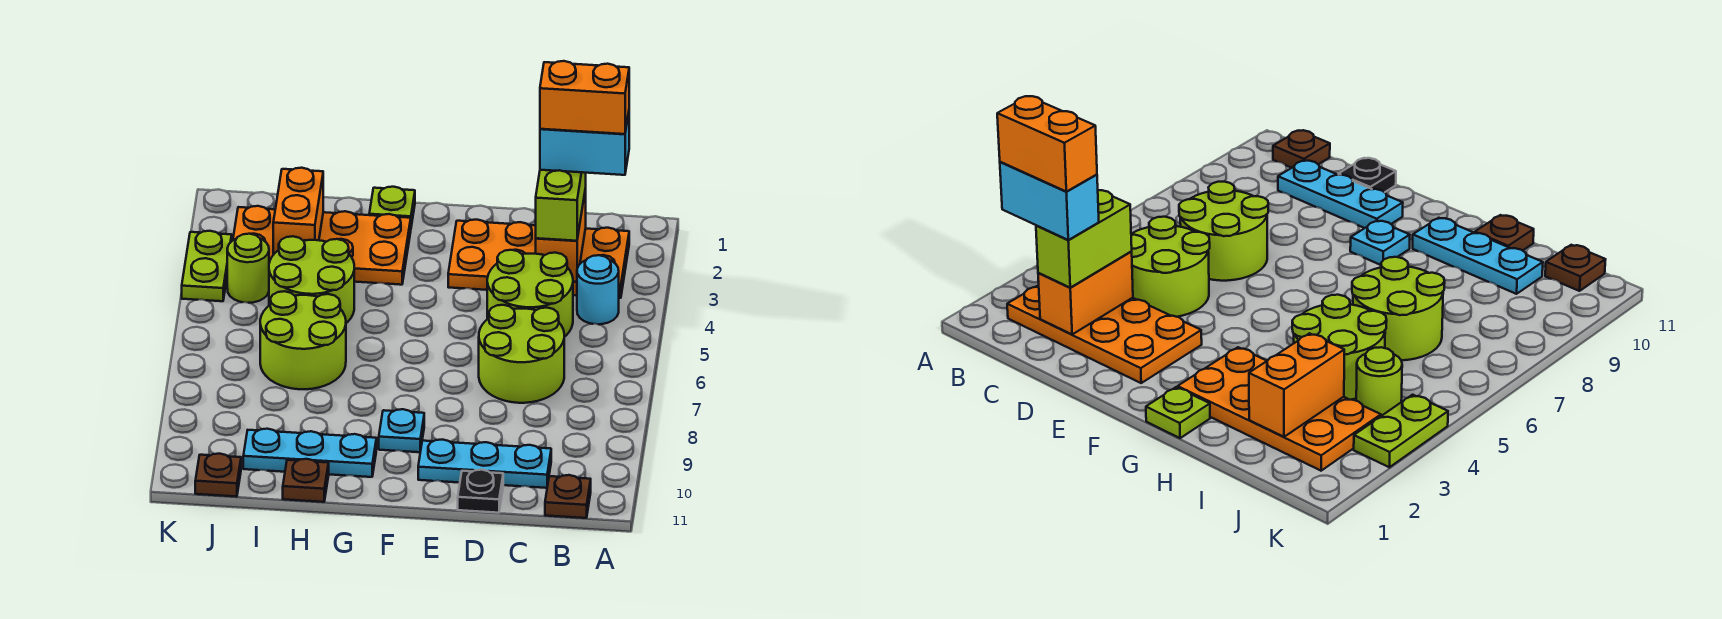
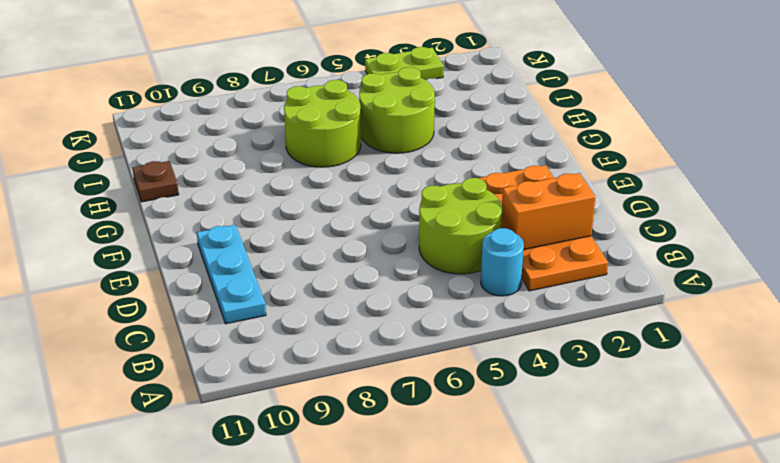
none -> brown 1x1 plate [545,475,591,518]
none -> lime 2x2 round brick [479,305,564,403]
none -> black 1x1 plate [458,470,503,513]

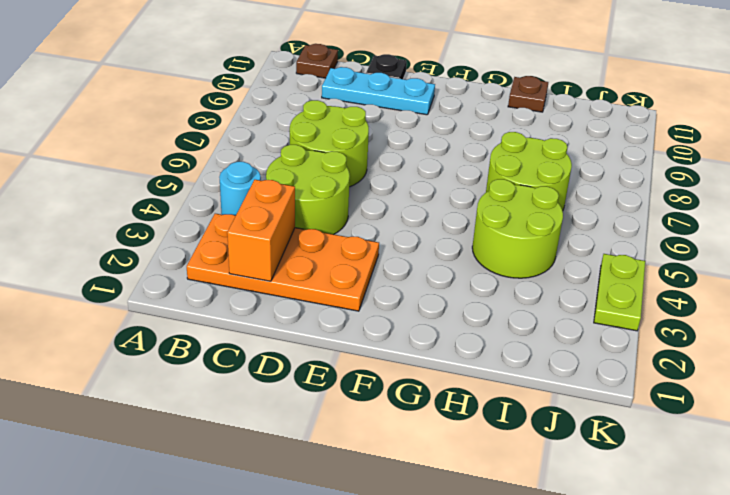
none -> cyan 1x1 plate [379,409,424,452]
none -> lime 1x1 plate [369,187,415,226]
none -> orange 2x4 plate [233,206,411,285]

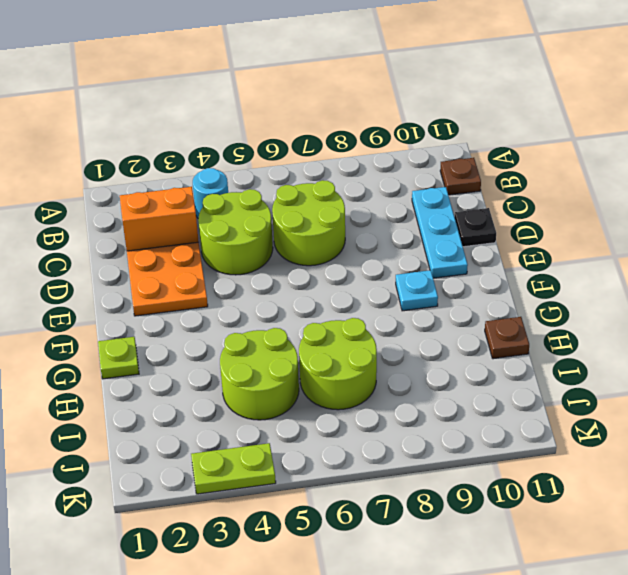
none -> orange 2x4 plate [233,206,411,285]
none -> cyan 1x3 plate [243,429,376,477]
none -> lime 1x1 round brick [227,234,269,303]

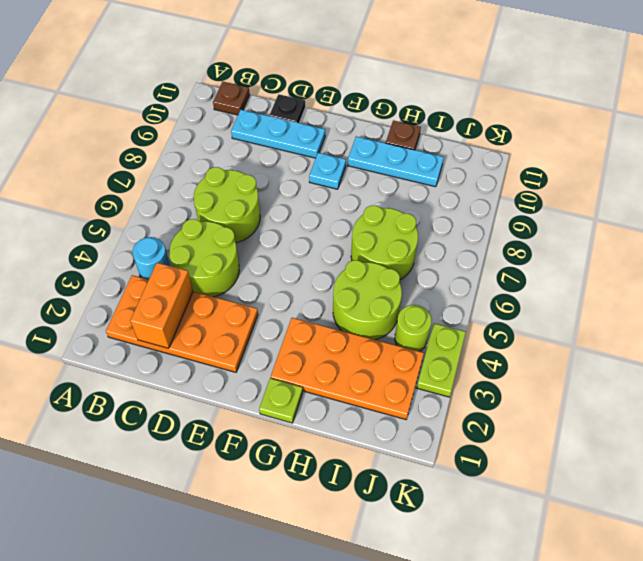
none -> brown 1x1 plate [195,454,241,497]
none -> orange 1x2 brick [273,168,323,255]
none -> lime 1x2 brick [536,170,586,241]

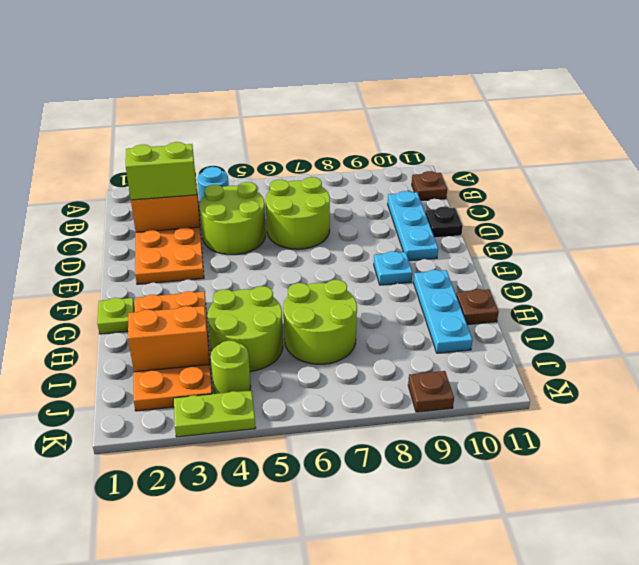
brown 1x1 plate [408,371,454,412] -> brown 1x1 plate moved to [195,454,241,497]
none -> cyan 1x2 brick [540,113,629,175]
none -> orange 1x2 brick [540,61,629,134]

